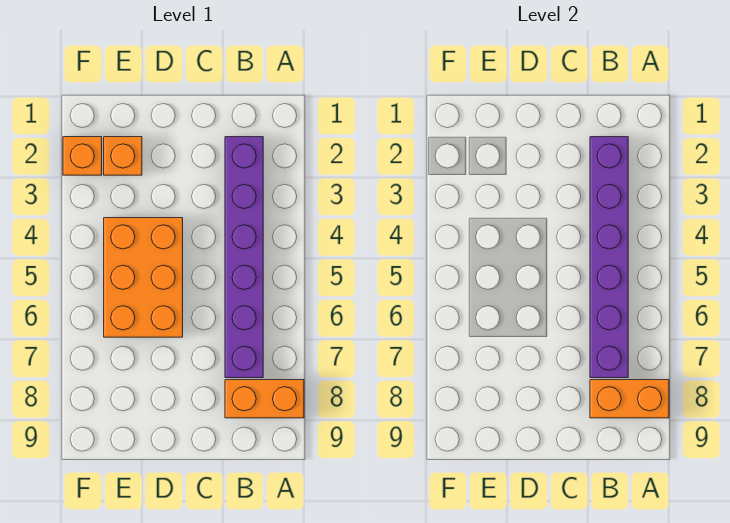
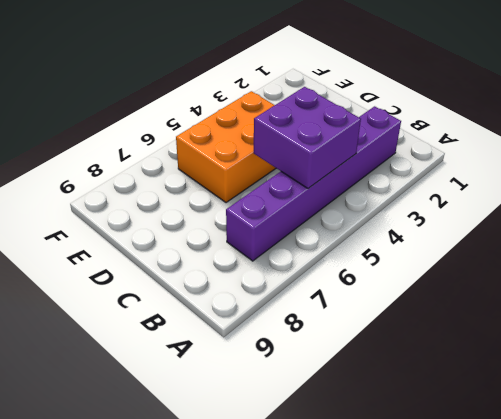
purple 2x2 brick [254,87,361,188] -> purple 1x6 brick [590,137,628,378]
none -> orange 1x2 brick [225,380,304,418]
none -> orange 1x1 brick [104,137,142,175]

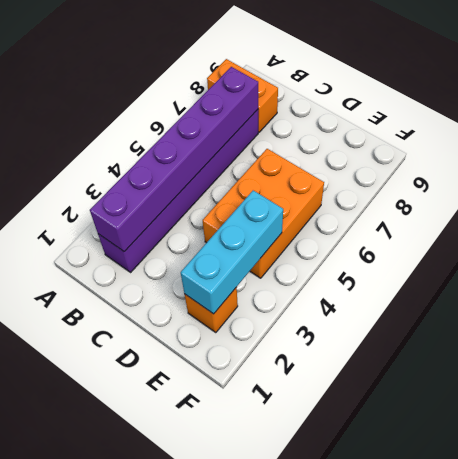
cyan 1x3 brick [181,190,283,314] -> none
none -> orange 1x1 brick [63,137,102,175]
none -> orange 1x2 brick [590,380,669,418]

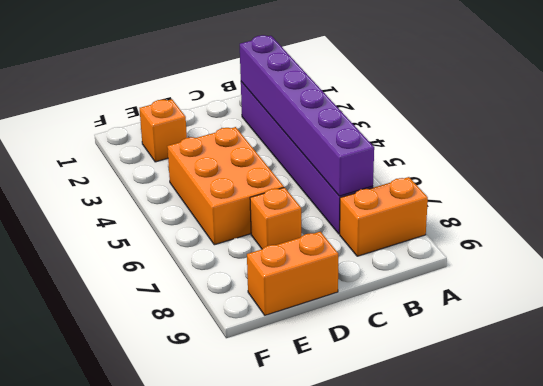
orange 1x1 brick [250,187,301,249] -> orange 1x1 brick moved to [63,137,102,175]
orange 1x2 brick [247,232,338,315] -> orange 1x2 brick moved to [590,380,669,418]

